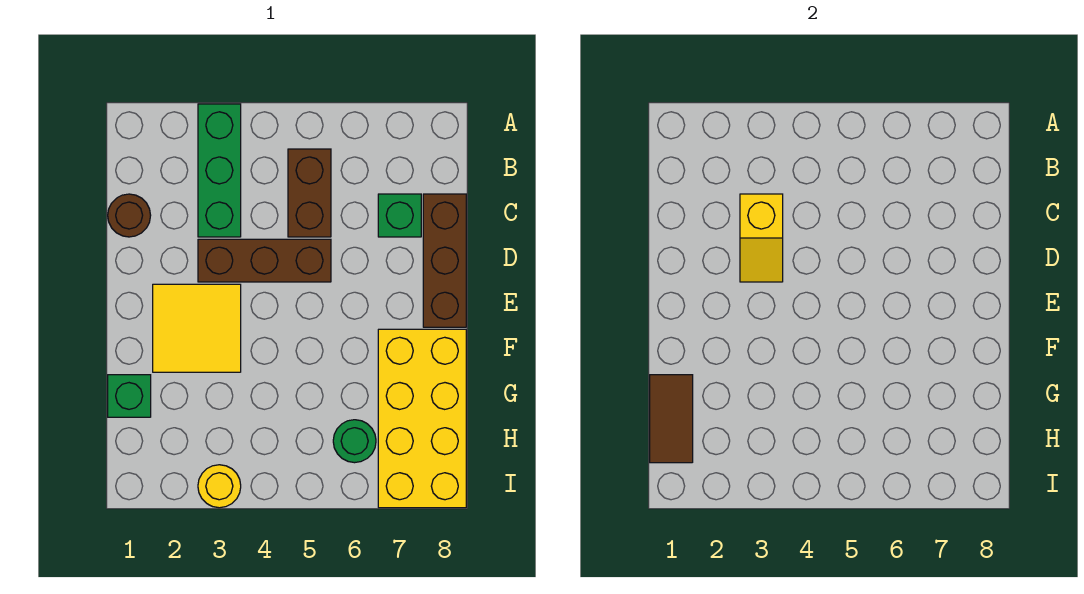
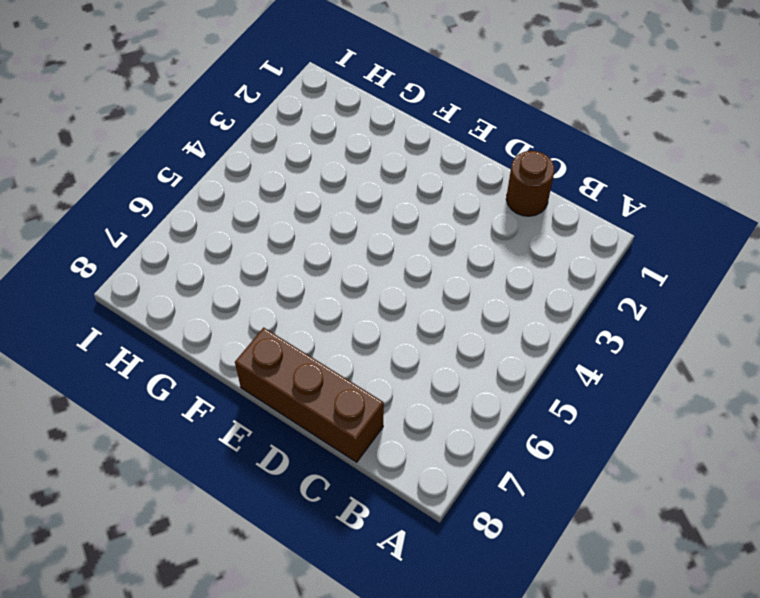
none -> green 1x3 brick [198,104,241,237]
none -> brown 1x2 brick [288,149,331,237]
none -> green 1x1 brick [378,194,421,237]

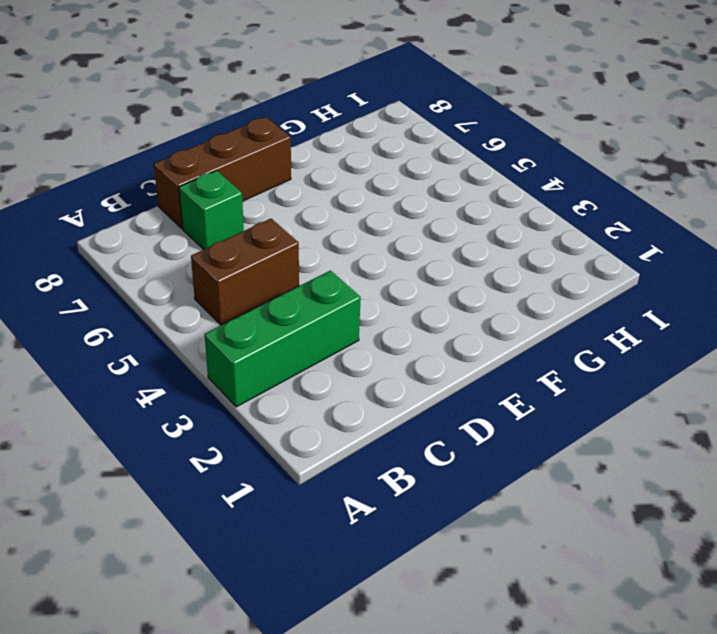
none -> brown 1x1 round brick [108,194,151,237]
none -> brown 1x3 brick [198,239,331,282]
none -> yellow 2x2 tile [153,284,241,372]

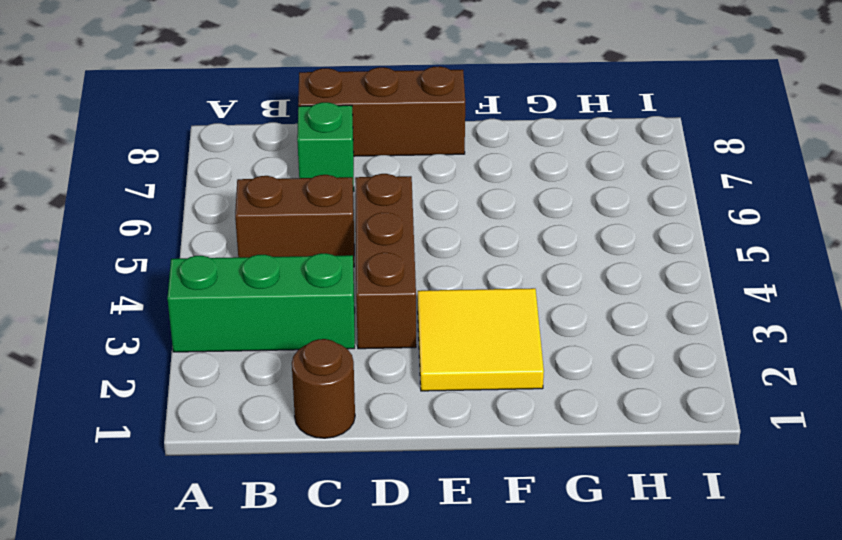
none -> yellow 2x4 brick [378,329,466,508]
none -> green 1x1 brick [108,375,151,417]
none -> green 1x1 round brick [333,420,376,463]

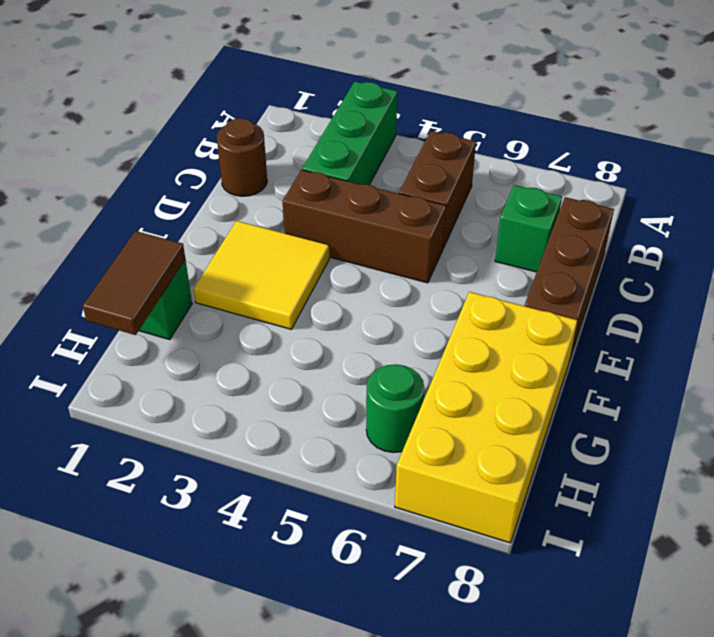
none -> yellow 1x1 round brick [198,465,241,508]
none -> yellow 1x2 slope [740,194,783,282]

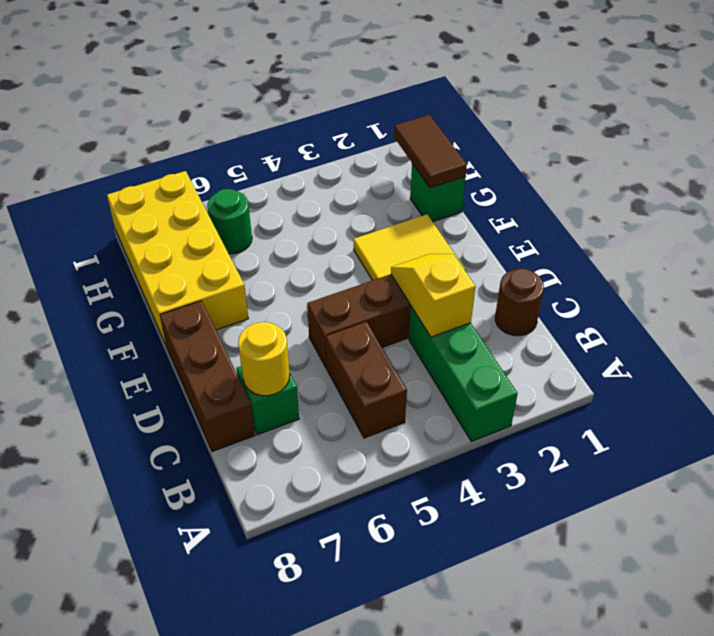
yellow 1x1 round brick [238,322,290,396] -> yellow 1x1 round brick moved to [198,465,241,508]

